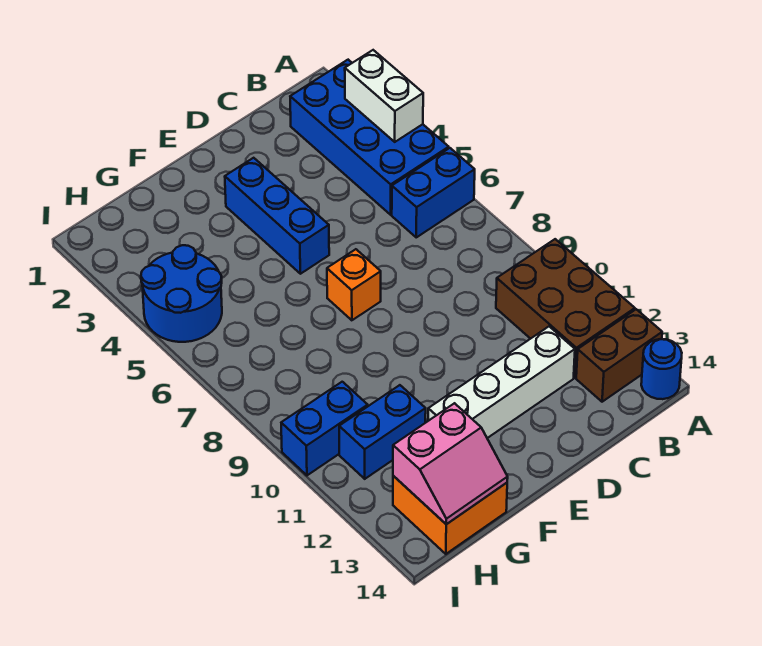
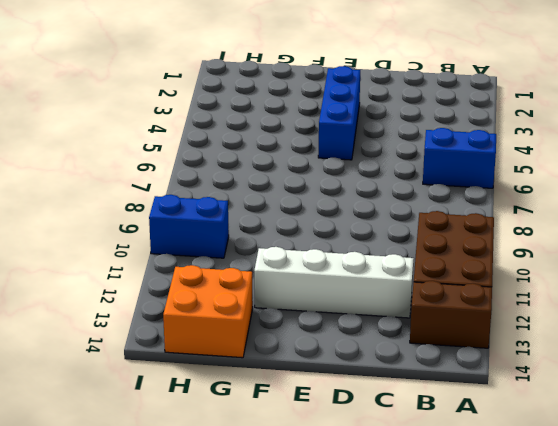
none -> blue 2x4 brick [290,60,449,215]
none -> blue 1x1 round brick [641,339,682,399]
none -> orange 1x1 brick [327,249,381,320]

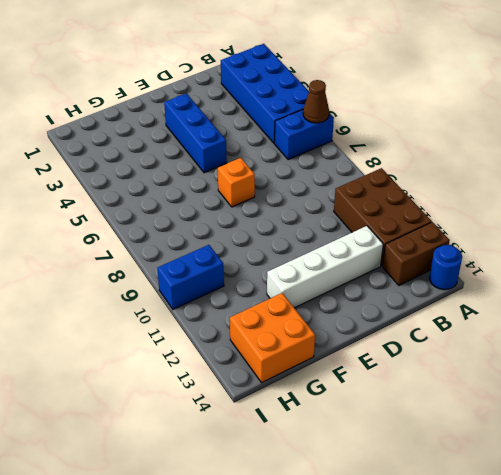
brown 1x1 cone [303,80,329,123] -> none
none -> blue 1x2 brick [339,385,426,479]
none -> blue 2x2 round brick [141,245,222,342]
none -> white 1x2 brick [345,50,423,142]

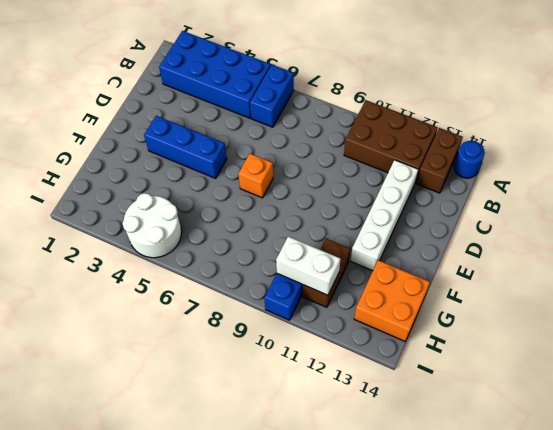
brown 1x2 brick [303,239,350,307] -> blue 1x2 brick [339,385,426,479]
white 2x2 round brick [122,193,182,258] -> blue 2x2 round brick [141,245,222,342]
white 1x2 brick [276,237,341,295] -> white 1x2 brick moved to [345,50,423,142]
none -> pink 2x2 slope [393,403,508,524]

